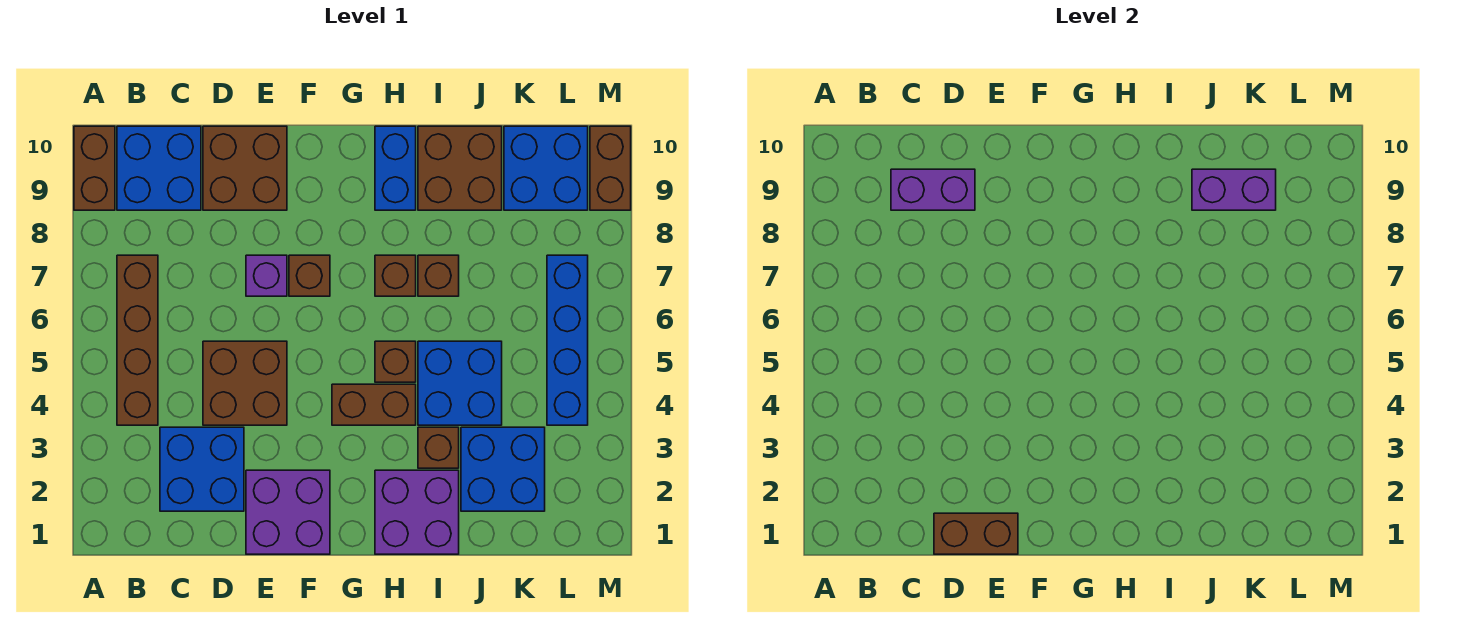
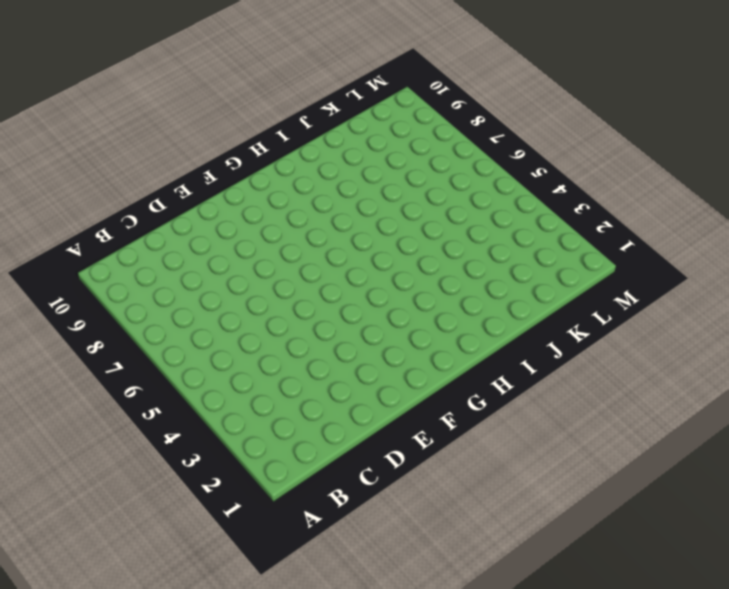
none -> brown 1x2 brick [74,126,115,210]
none -> brown 1x4 brick [117,255,158,425]
none -> blue 2x2 brick [117,126,201,210]

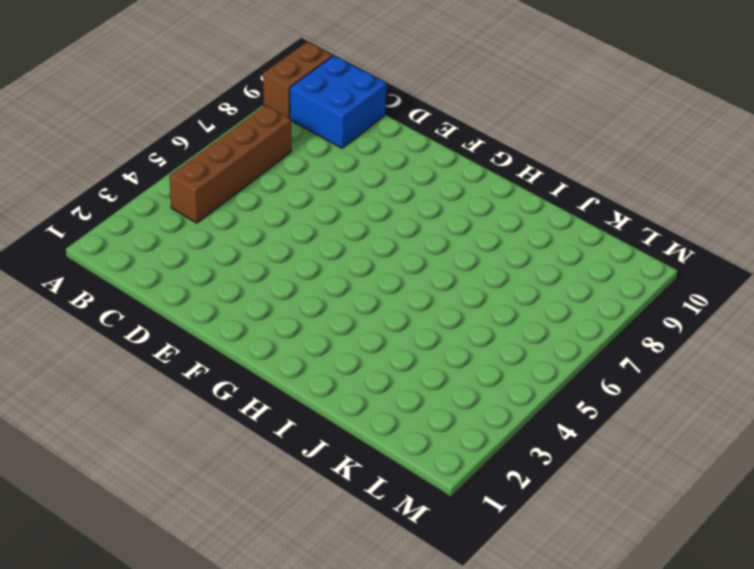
none -> blue 2x2 brick [160,427,244,511]
none -> brown 2x2 brick [203,341,287,425]
none -> brown 2x2 brick [203,126,287,210]

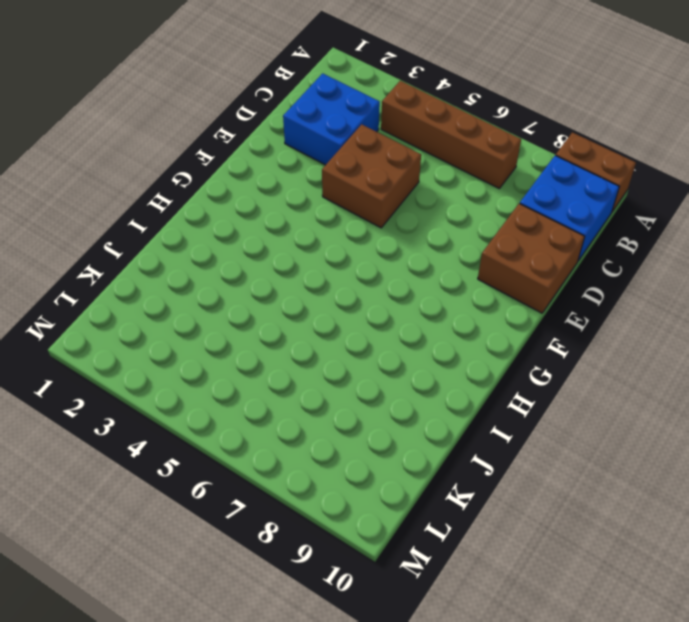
none -> purple 2x2 brick [246,470,330,554]
none -> purple 1x1 brick [246,255,287,296]
none -> brown 1x1 brick [289,255,330,296]

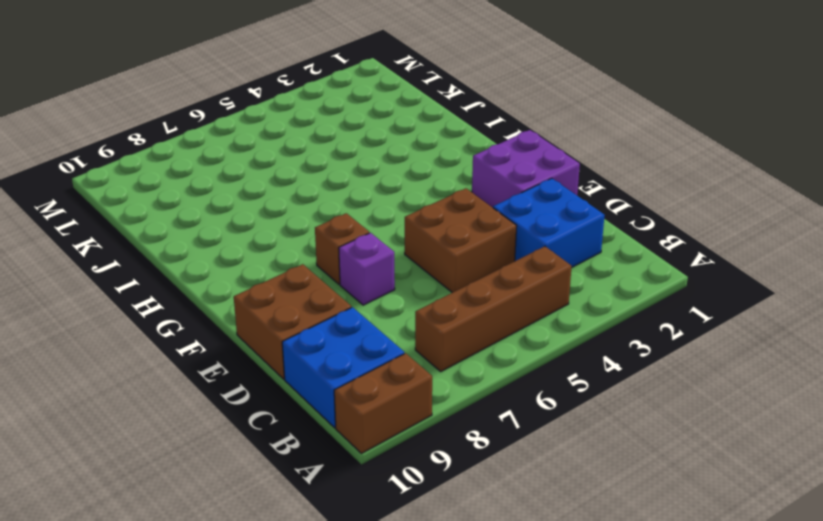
none -> brown 1x2 brick [332,384,416,425]
none -> purple 2x2 brick [375,470,459,554]
none -> brown 1x1 brick [375,341,416,382]

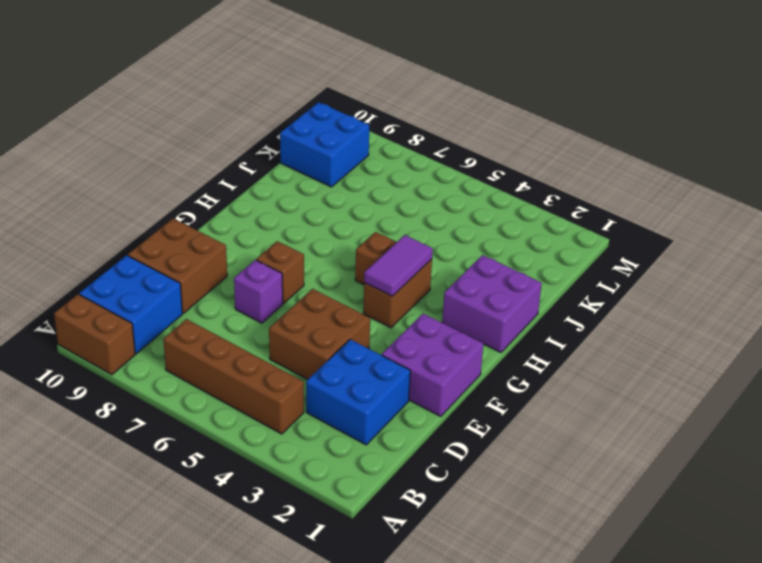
purple 1x2 tile [364,235,433,296] -> none
none -> brown 1x1 brick [375,255,416,296]
none -> blue 1x2 brick [375,126,416,210]
none -> brown 1x1 brick [418,427,459,468]

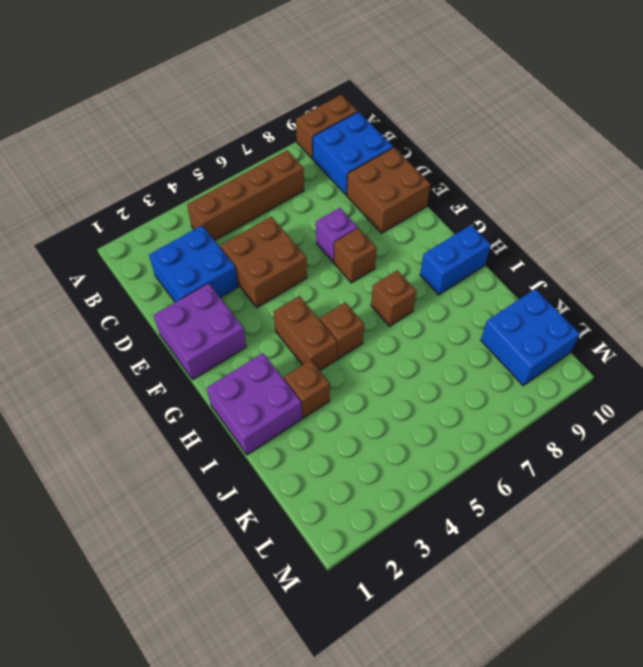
none -> blue 2x2 brick [418,341,502,425]
none -> brown 1x1 brick [418,255,459,296]
none -> brown 2x2 brick [418,126,502,210]

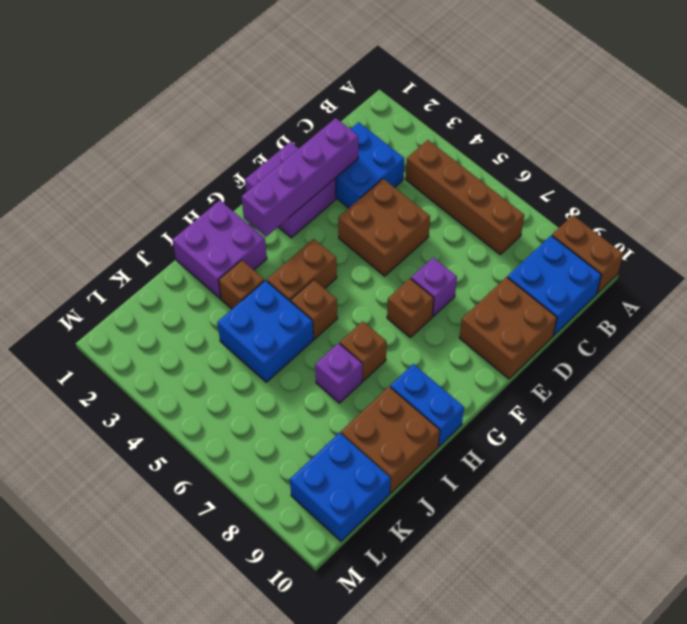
purple 1x4 brick [242,118,358,237] -> none
purple 1x1 brick [315,343,362,403] -> brown 1x1 brick [418,255,459,296]
none -> blue 2x2 brick [461,427,545,511]
none -> blue 1x4 brick [547,255,588,425]
none -> brown 1x2 brick [590,126,631,210]

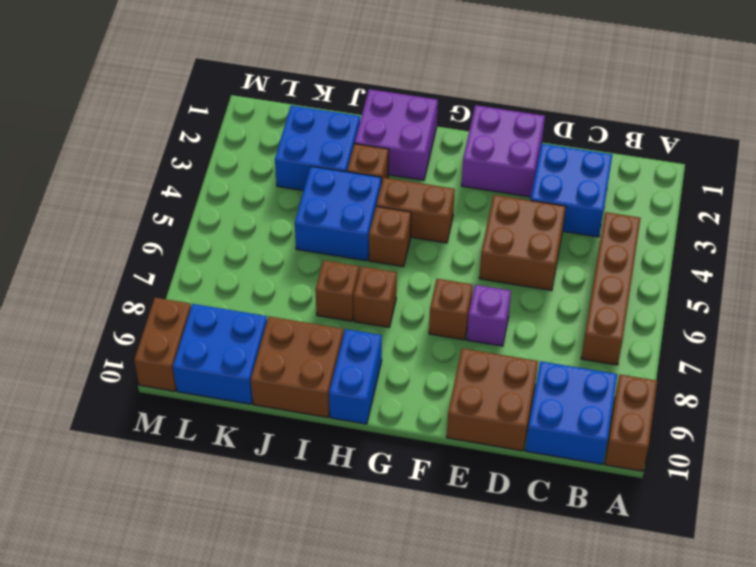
none -> blue 1x4 brick [547,255,588,425]
none -> purple 1x2 brick [891,169,975,210]
none -> brown 1x2 brick [934,513,1018,554]

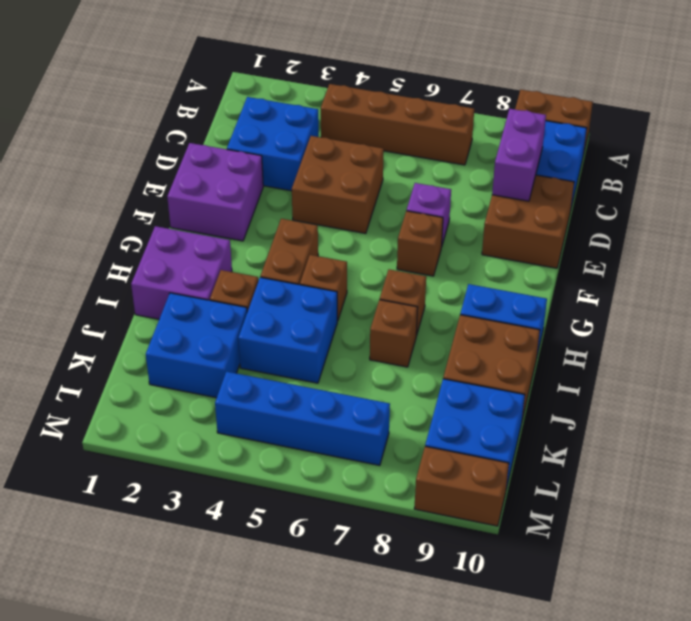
none -> brown 1x2 brick [934,513,1018,554]
none -> purple 1x2 brick [1192,169,1276,210]

